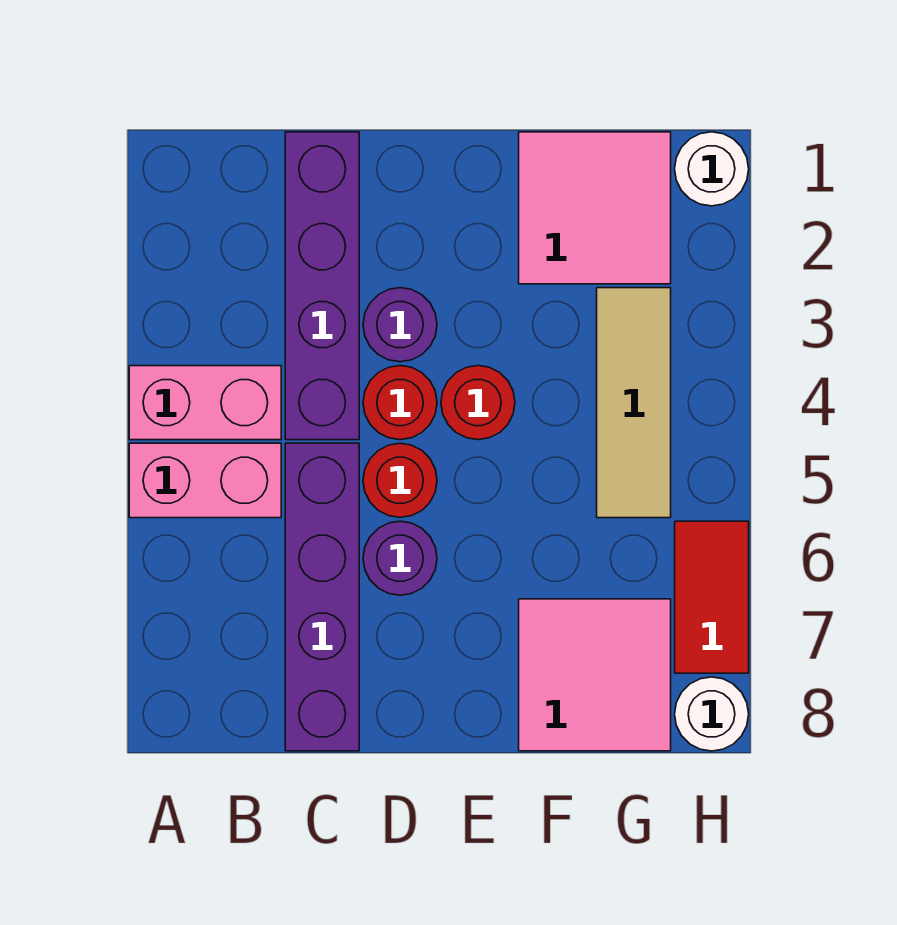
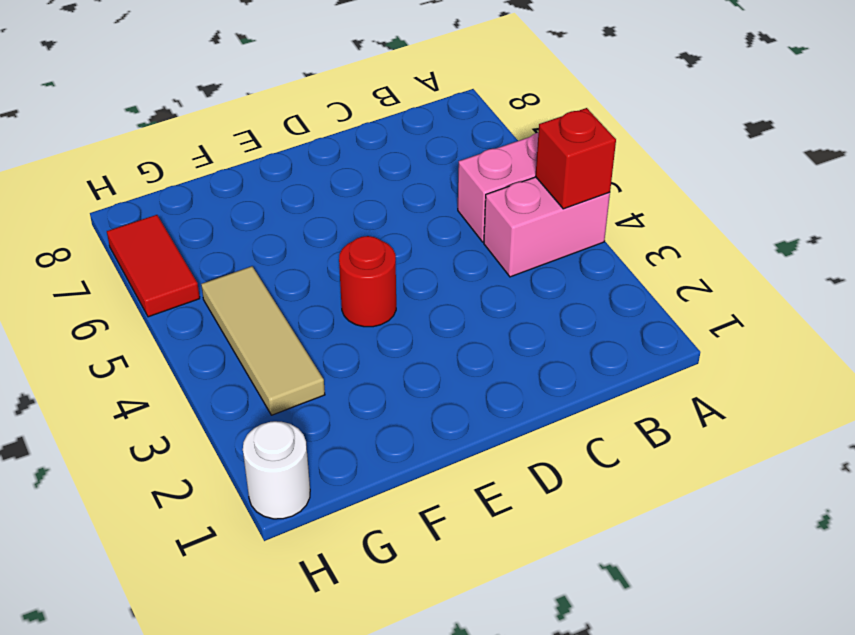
red 1x1 brick [536,108,616,209] -> none
none -> purple 1x4 brick [285,132,359,440]
none -> purple 1x4 brick [285,443,359,751]
none -> purple 1x1 round brick [363,288,437,362]

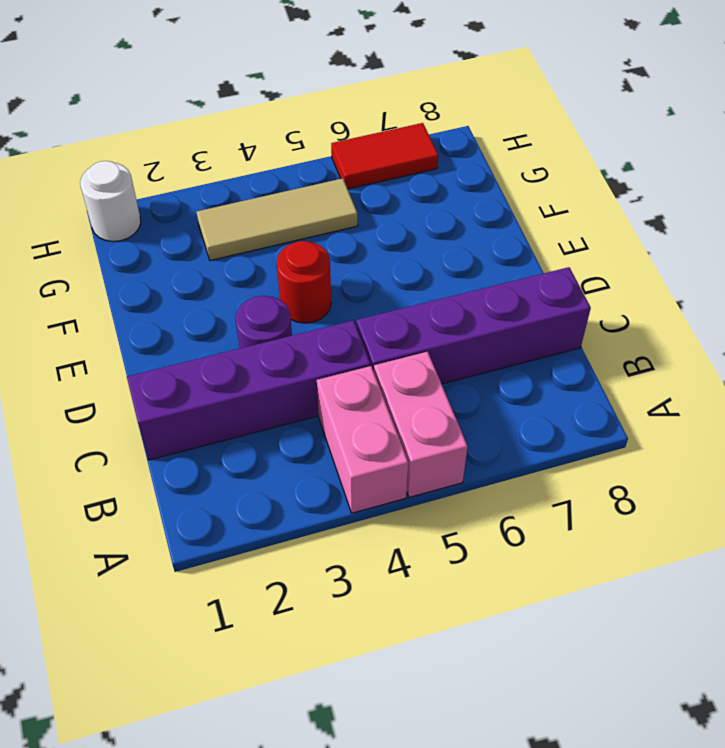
none -> red 1x1 round brick [363,366,437,440]
none -> red 1x1 round brick [363,443,437,517]
none -> purple 1x1 round brick [363,521,437,595]

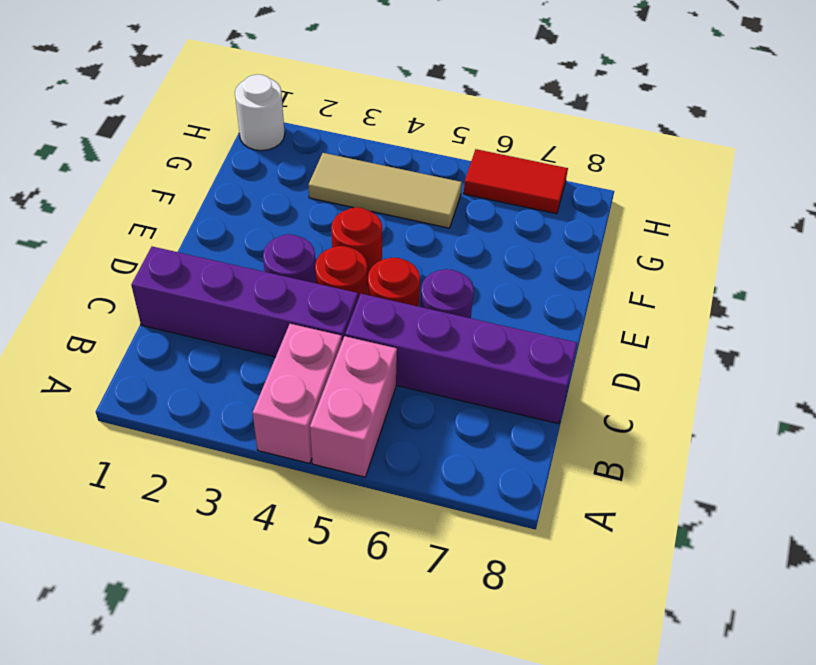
none -> pink 2x2 tile [519,132,671,284]
none -> pink 2x2 tile [519,599,671,751]
none -> white 1x1 round brick [675,677,749,751]

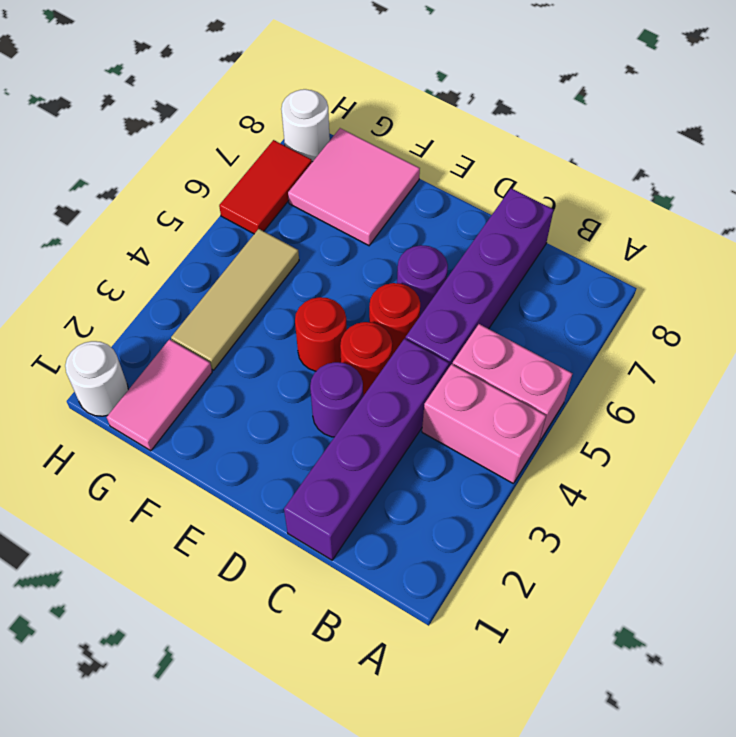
pink 1x2 tile [107,339,212,451] -> pink 2x2 tile [519,132,671,284]

